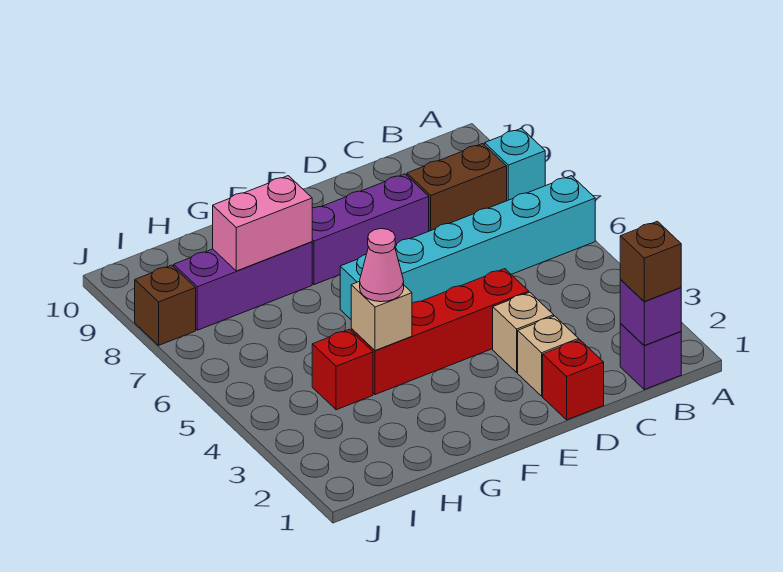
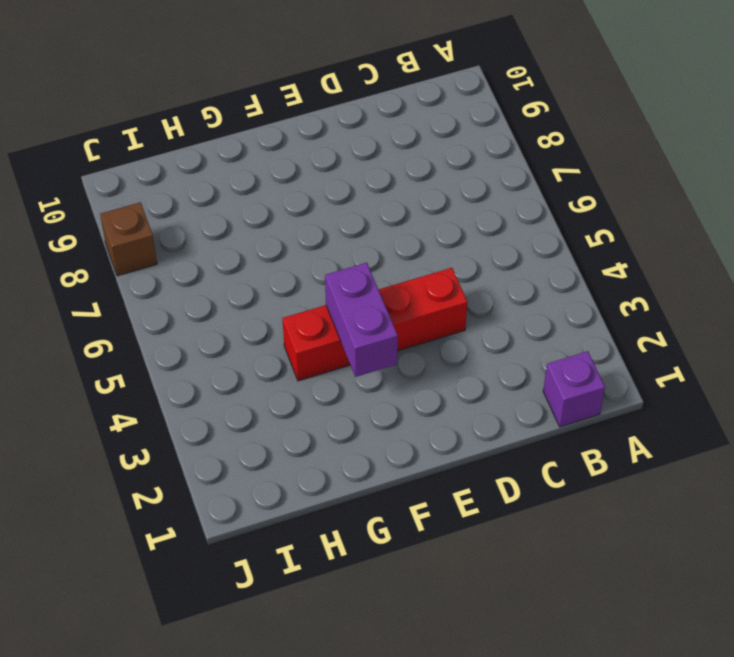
purple 1x2 brick [325,263,398,377] -> none
none -> cyan 1x6 brick [340,176,595,319]
none -> cyan 1x1 brick [485,128,545,201]
none -> brown 1x2 brick [407,144,507,231]

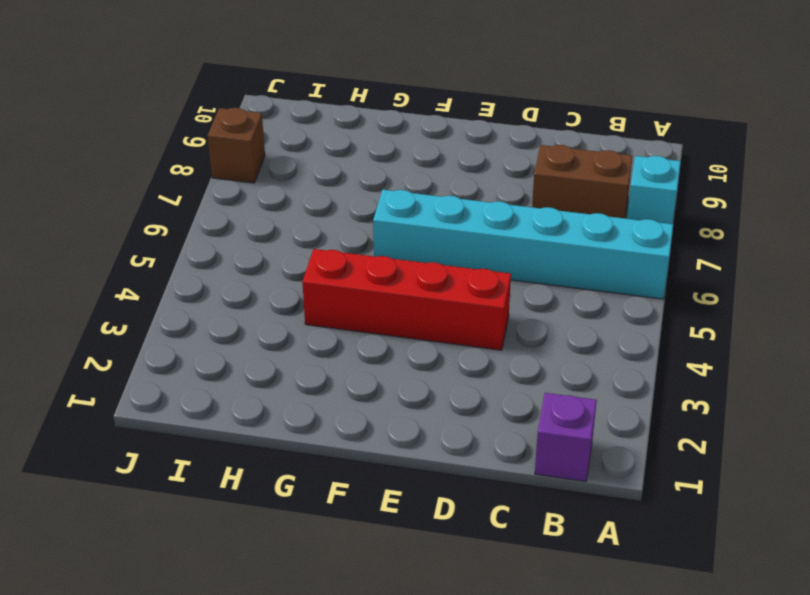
none -> red 1x1 brick [543,340,604,420]
none -> tan 1x1 brick [518,316,579,396]
none -> tan 1x1 brick [493,292,554,372]

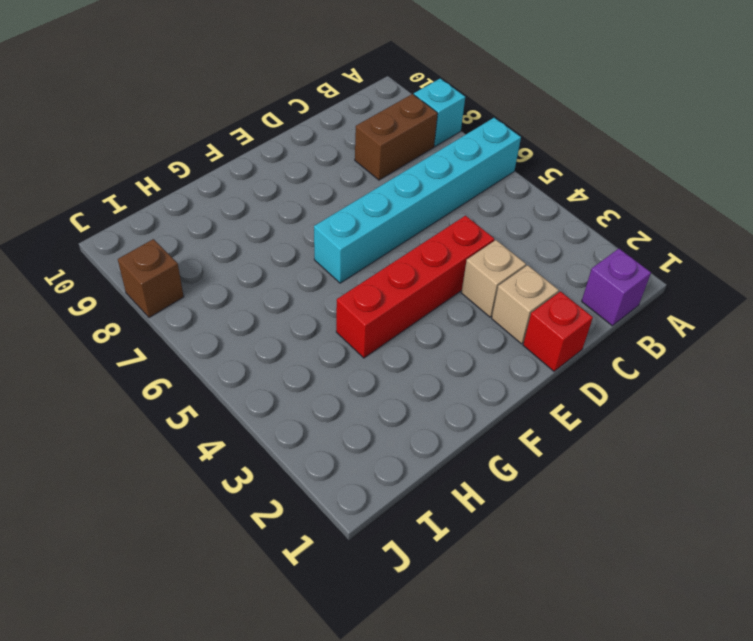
none -> purple 1x3 brick [312,174,429,285]
none -> purple 1x3 brick [174,242,312,330]
none -> red 1x1 brick [312,329,373,410]

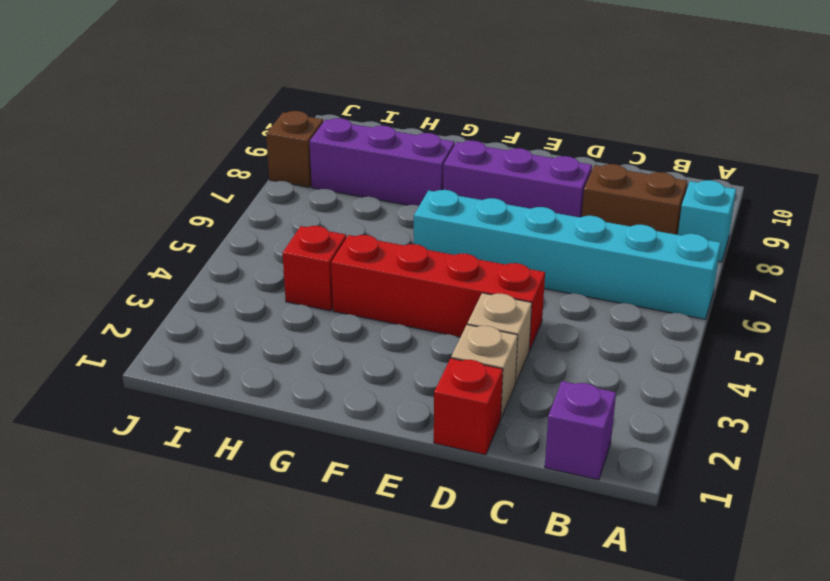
none -> purple 1x1 brick [620,280,681,346]
none -> tan 1x1 brick [351,281,412,351]
none -> pink 1x2 brick [213,176,312,271]

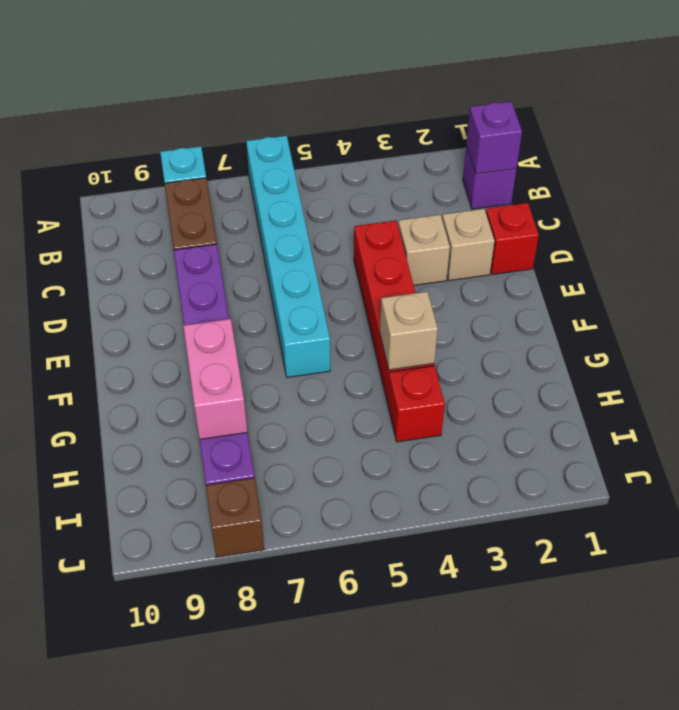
none -> brown 1x1 brick [620,221,681,302]
none -> pink 1x1 cone [360,229,404,302]

